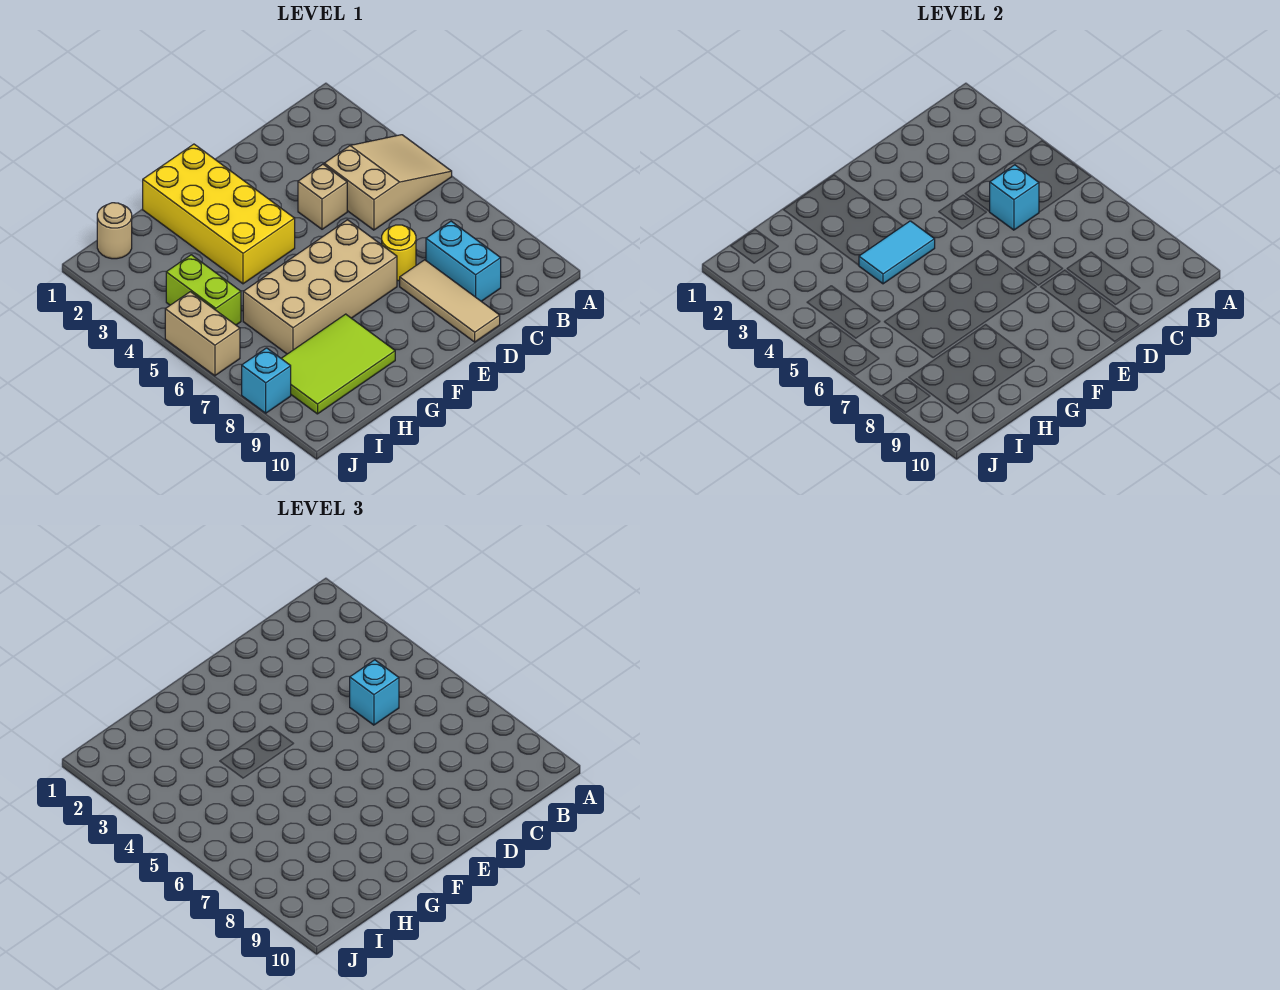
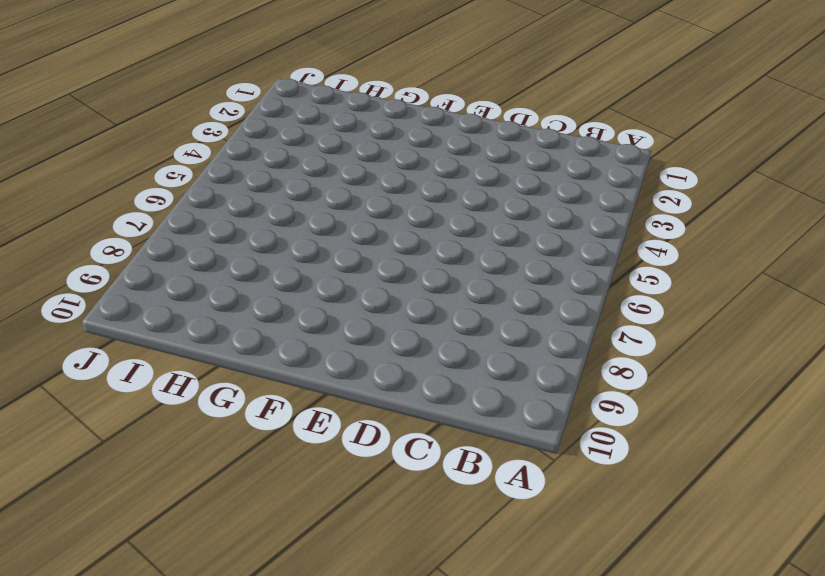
none -> tan 2x3 slope [324,135,452,230]
none -> cyan 1x2 brick [426,221,501,301]
none -> tan 1x1 brick [298,164,347,229]

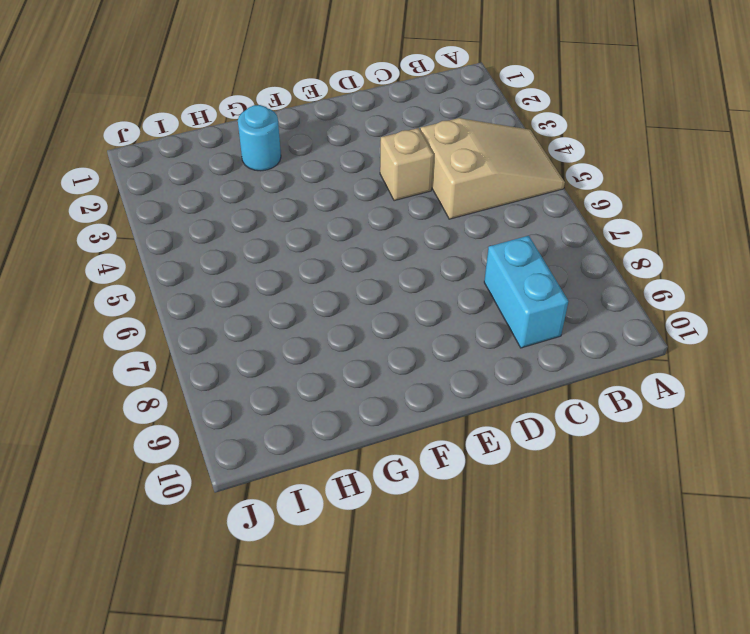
cyan 1x1 round brick [238,105,281,171] -> yellow 2x4 brick [143,144,295,284]
none -> yellow 1x1 round brick [382,225,416,281]
none -> tan 1x3 tile [400,260,500,342]
none -> tan 2x4 brick [243,220,397,354]

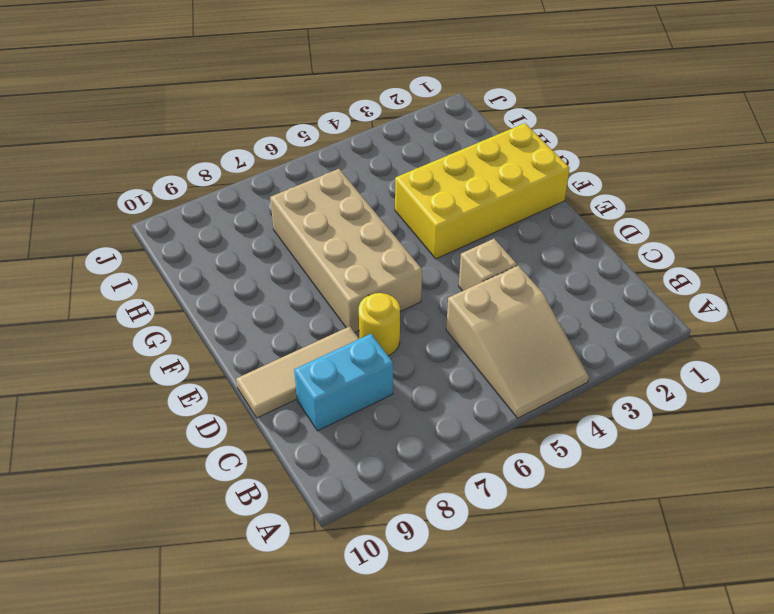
none -> lime 2x3 tile [281,314,395,414]
none -> tan 1x1 round brick [97,203,132,259]
none -> lime 1x2 brick [166,255,241,325]

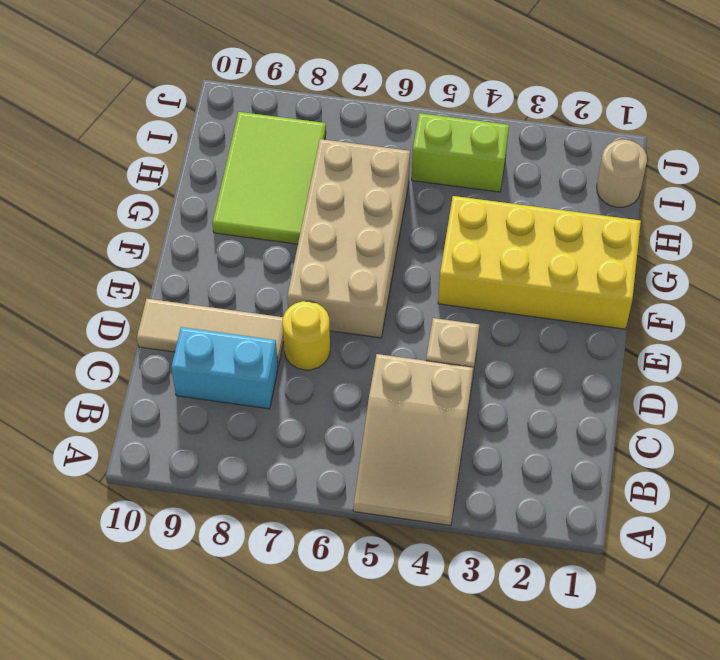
none -> tan 1x2 brick [165,292,240,376]
none -> cyan 1x1 brick [242,348,291,413]
none -> cyan 1x1 brick [989,165,1039,230]

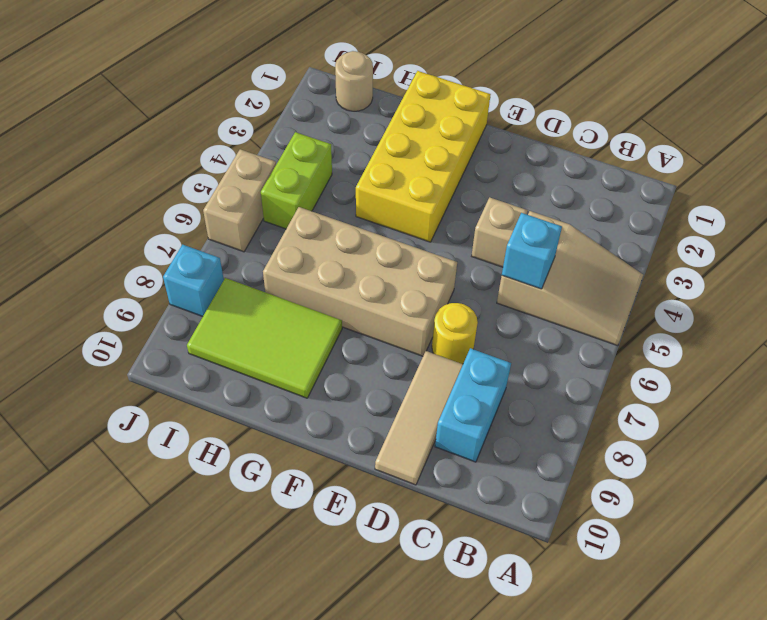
none -> cyan 1x2 tile [859,221,935,284]
none -> cyan 1x1 brick [350,660,399,725]

